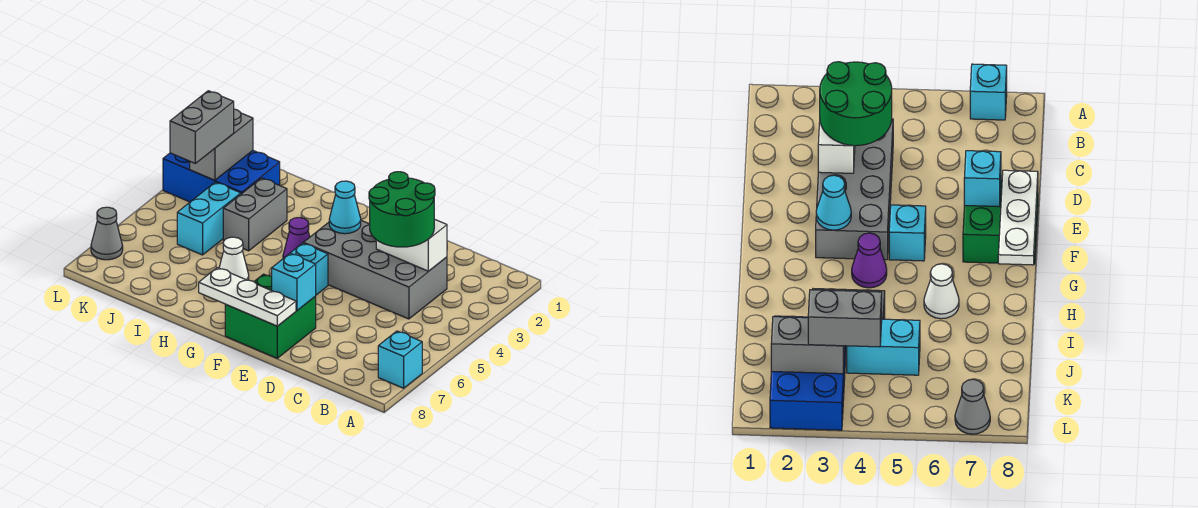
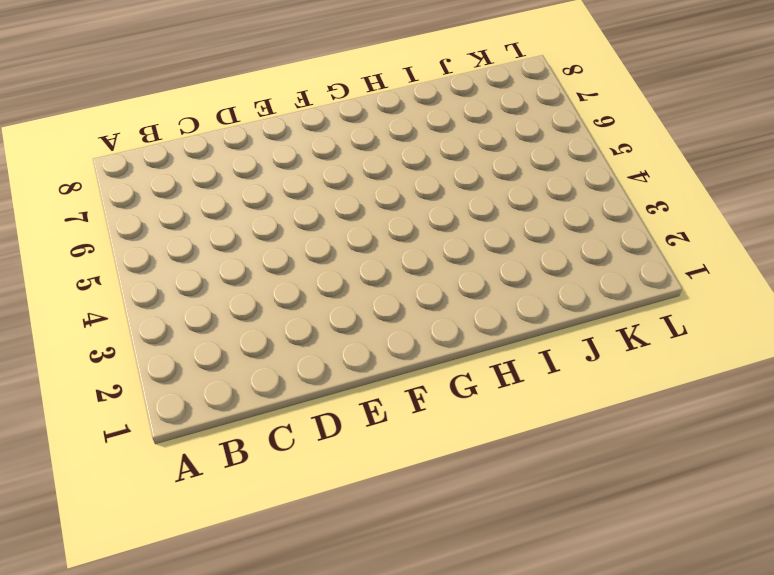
none -> cyan 1x1 brick [378,331,422,388]
none -> grey 2x4 brick [303,220,447,319]
none -> green 2x2 brick [225,274,316,358]

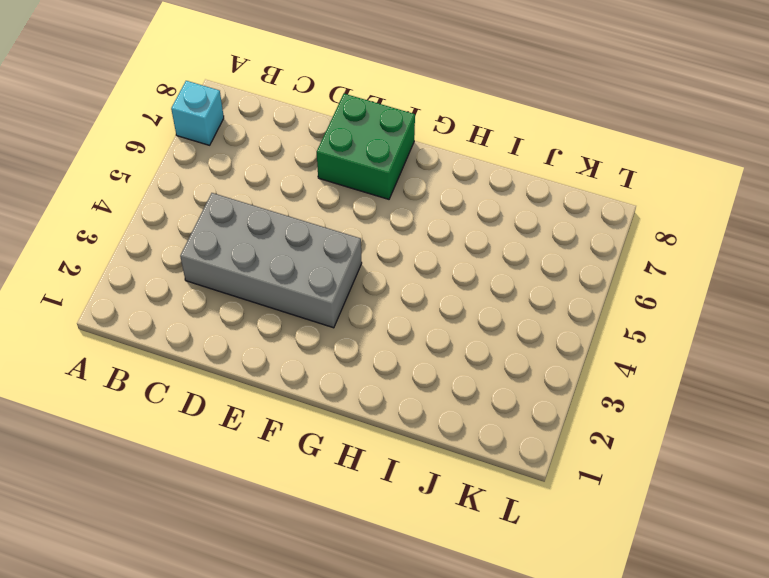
none -> cyan 1x1 brick [284,243,328,295]
none -> purple 1x1 cone [283,218,310,258]
none -> white 1x1 cone [219,237,249,280]

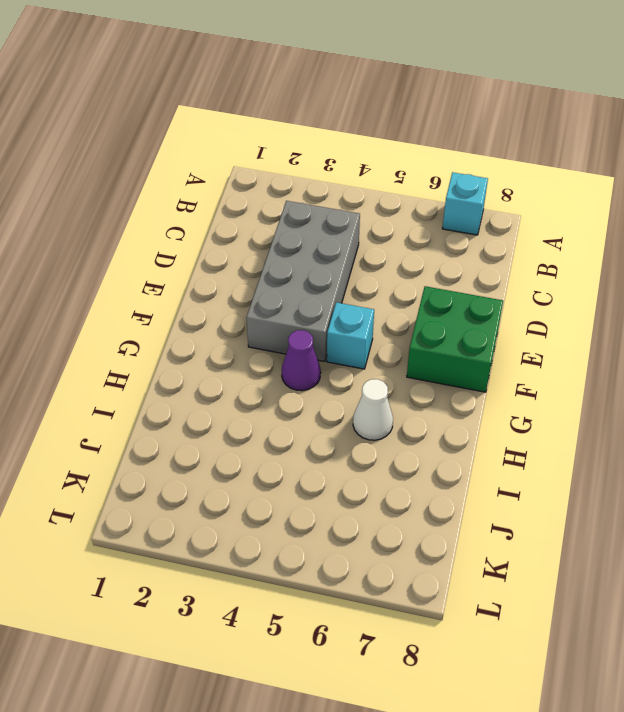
none -> grey 1x2 brick [223,178,287,251]
none -> blue 2x3 brick [163,151,280,202]
none -> cyan 1x2 brick [177,182,241,255]

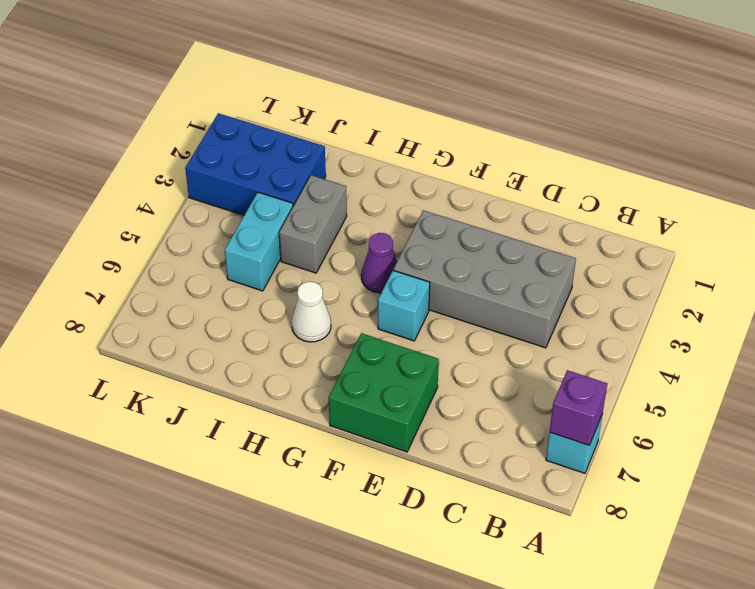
purple 1x1 brick [550,370,607,445] -> none
none -> grey 1x1 cone [91,207,123,260]
none -> white 1x2 brick [376,219,447,271]
none -> cyan 1x1 brick [272,253,316,311]

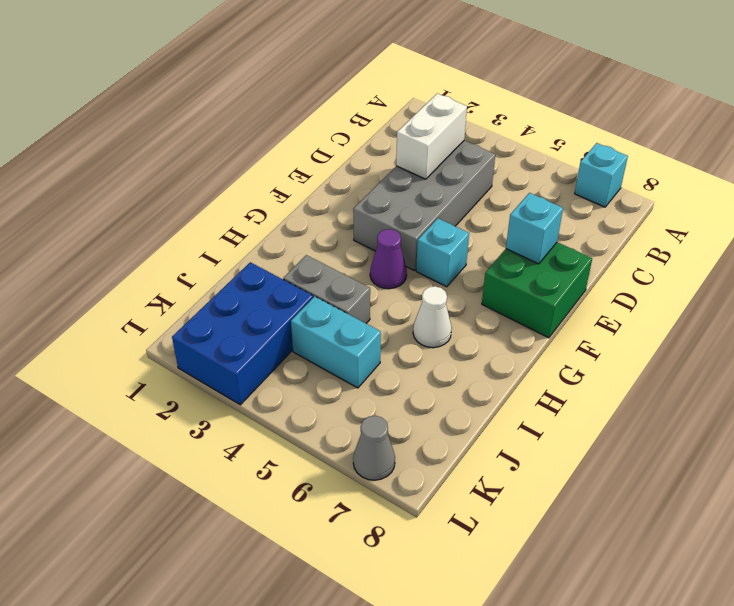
none -> white 1x3 plate [199,268,296,326]
none -> cyan 1x1 cone [329,181,361,234]
none -> grey 1x2 brick [190,109,253,180]

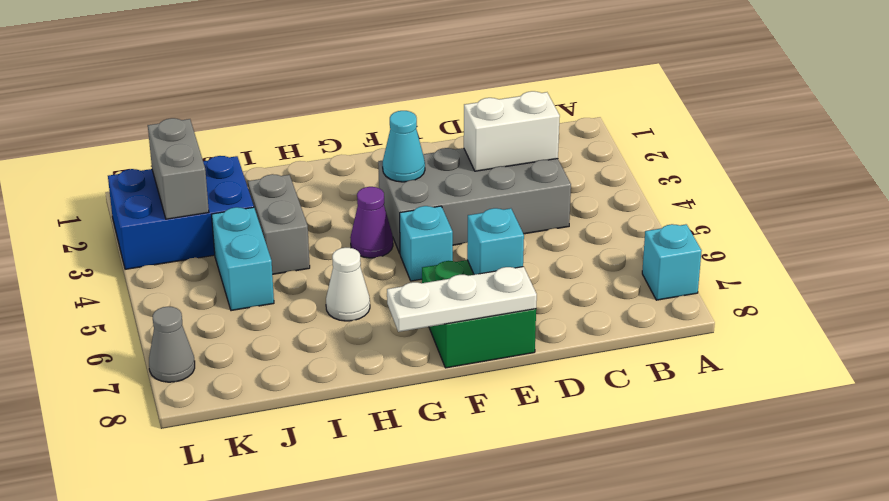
none -> green 2x2 round brick [369,172,435,247]
none -> grey 1x2 brick [170,91,234,163]

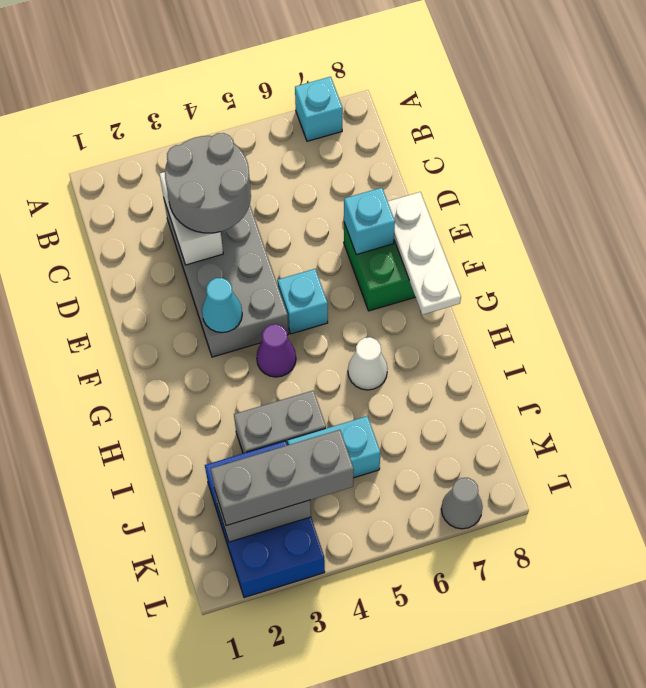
grey 2x2 round brick [165,133,251,233] -> green 2x2 round brick [369,172,435,247]
grey 1x3 brick [211,430,354,526] -> grey 1x2 brick [170,91,234,163]

